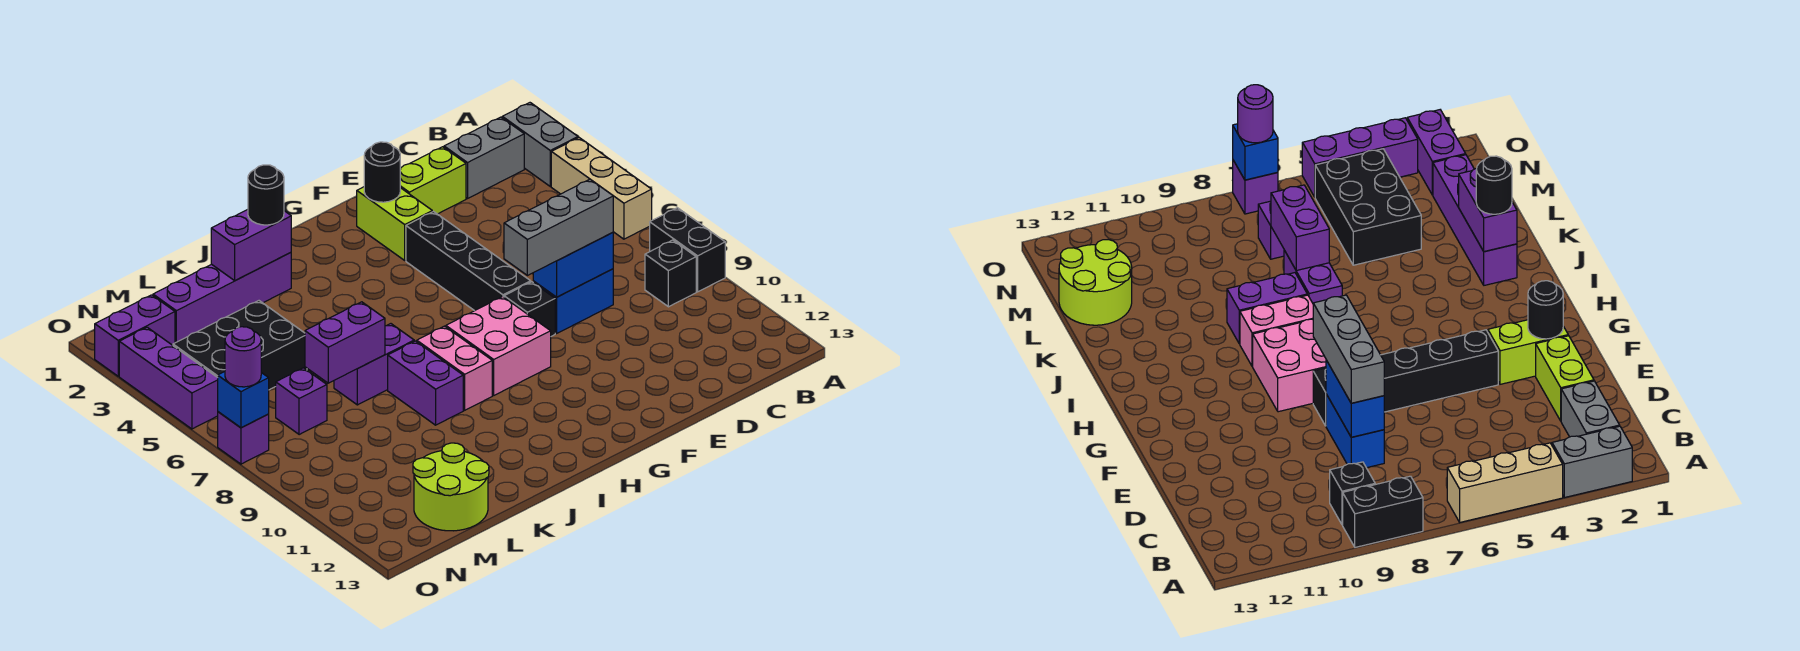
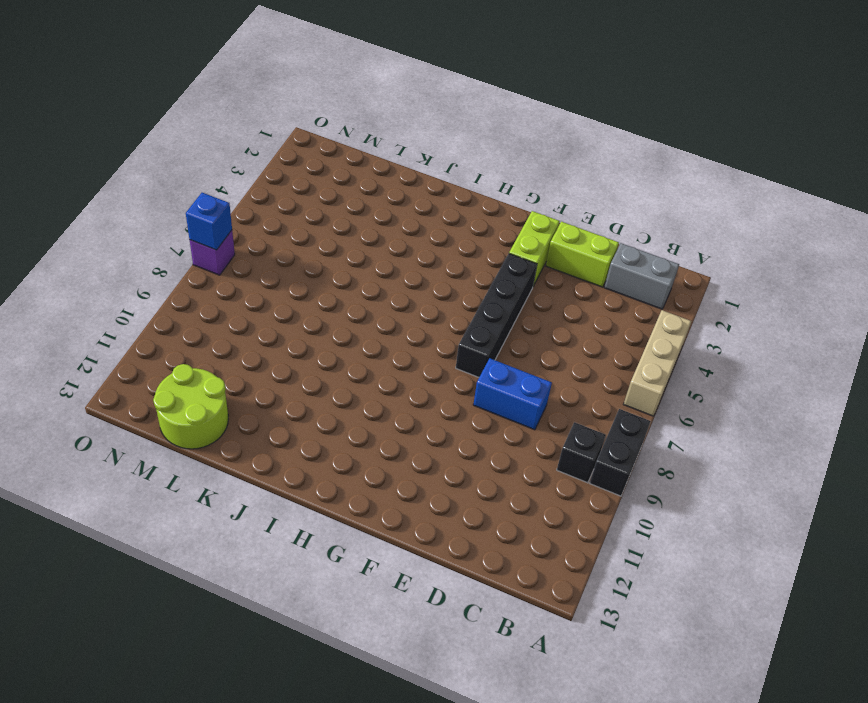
none -> grey 1x2 brick [502,103,578,186]
none -> black 1x1 brick [504,282,555,336]
none -> pink 2x2 brick [446,297,551,395]

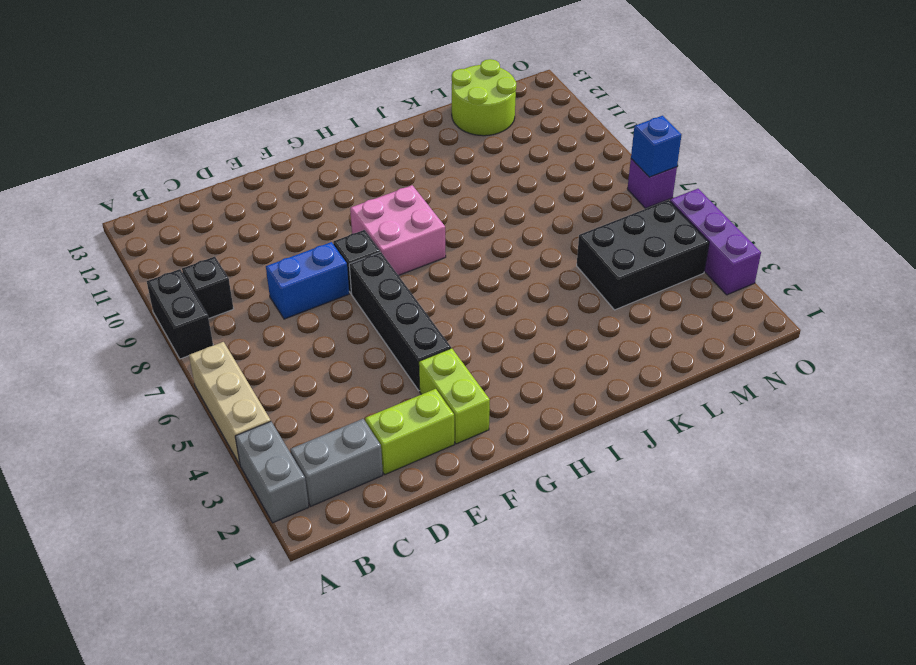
none -> pink 1x2 brick [417,326,492,410]
none -> purple 1x4 brick [153,253,291,343]
none -> purple 1x2 brick [334,324,414,405]

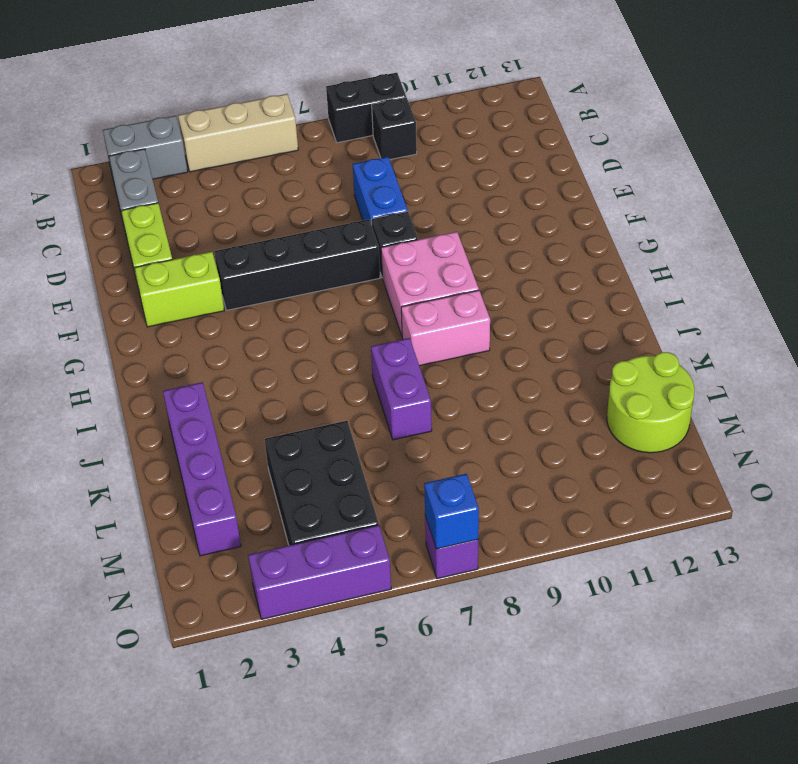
none -> purple 1x2 brick [388,341,463,425]
none -> purple 1x1 brick [276,368,327,435]
none -> purple 1x2 brick [95,295,175,376]

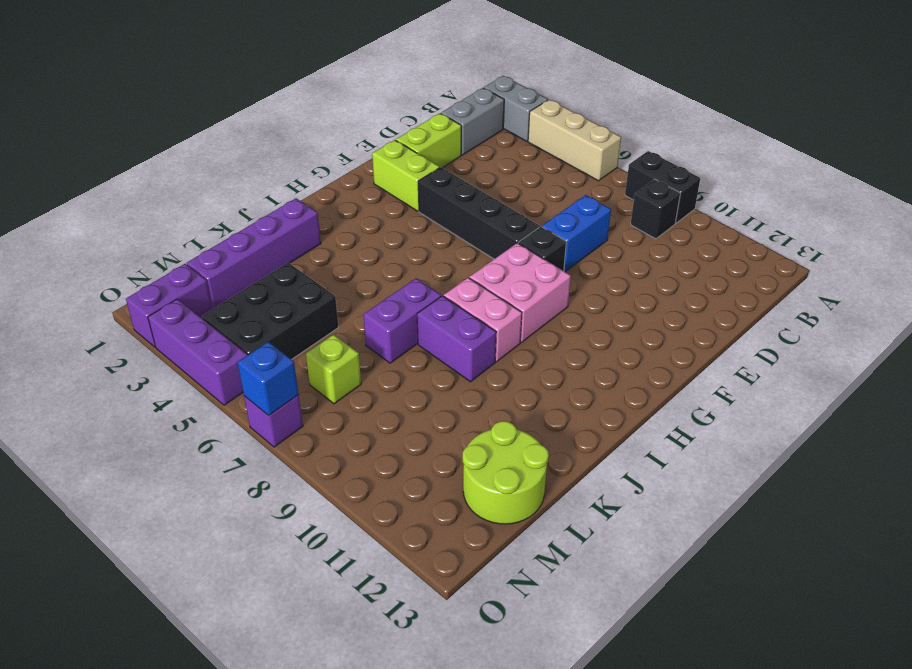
lime 1x1 brick [306,335,361,404] -> purple 1x1 brick [276,368,327,435]
none -> blue 1x2 brick [533,233,613,297]
none -> black 1x1 round brick [364,142,400,202]
none -> purple 1x2 brick [211,210,291,281]

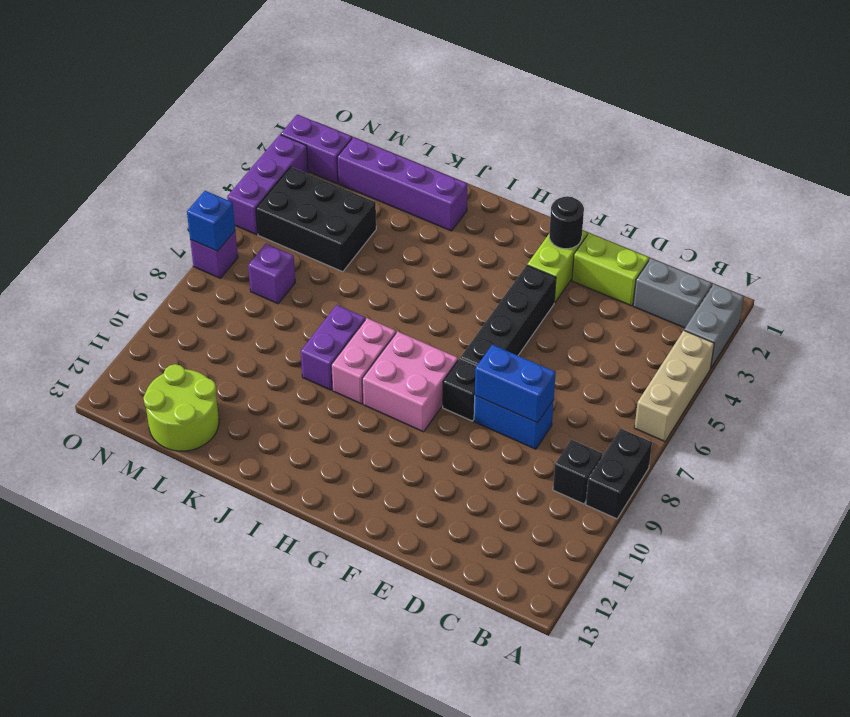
none -> purple 1x2 brick [334,324,414,405]
none -> purple 1x2 brick [211,210,291,281]
none -> purple 1x2 brick [305,302,385,383]

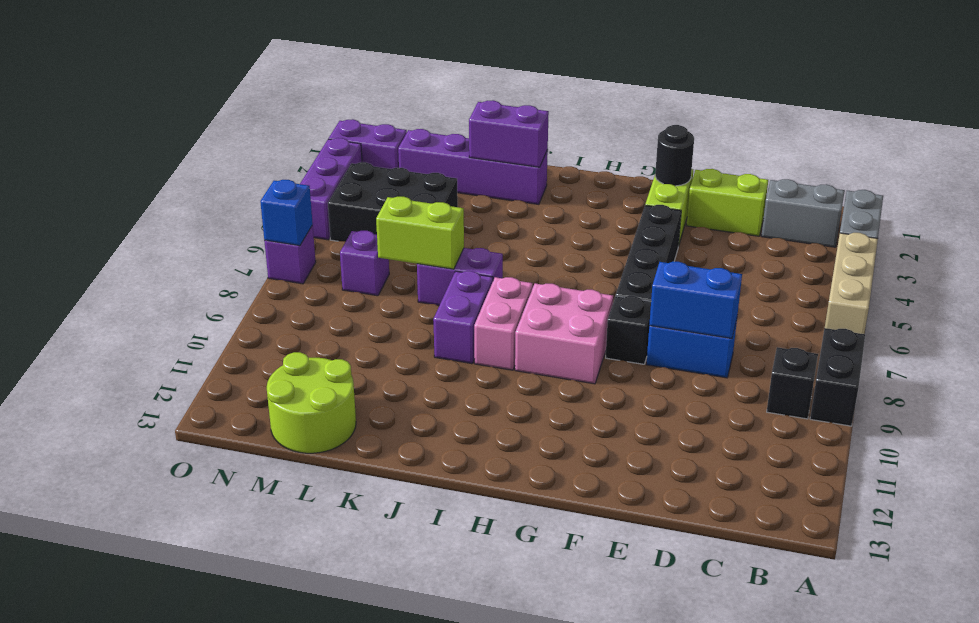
lime 1x2 brick [376,197,464,269] -> purple 1x2 brick [305,302,385,383]
none -> grey 1x3 brick [504,179,613,276]
none -> black 1x1 round brick [248,165,284,225]
none -> purple 1x1 round brick [225,327,261,387]

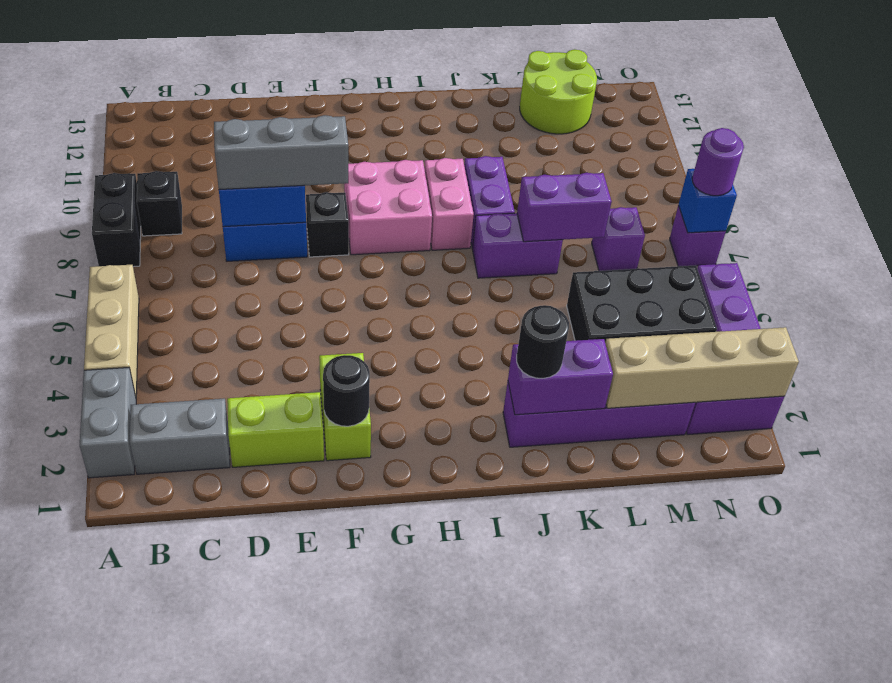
tan 1x4 brick [605,327,799,408] -> none
none -> black 1x4 brick [406,212,531,311]

